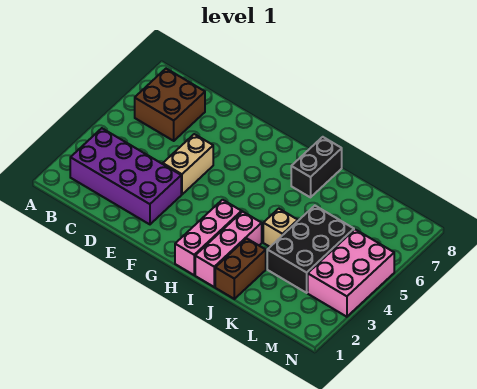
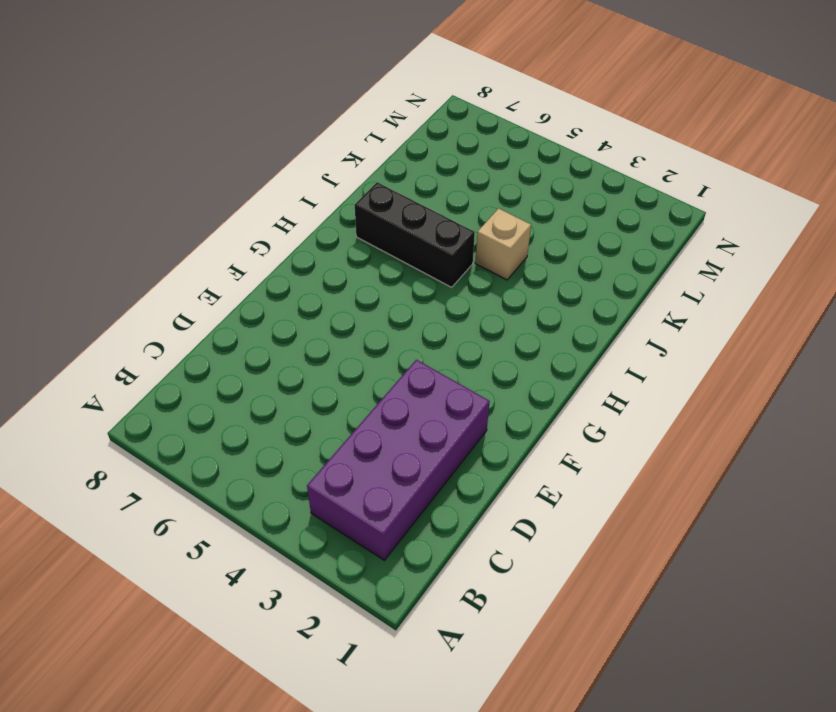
black 1x3 brick [355,182,475,287] -> black 1x2 brick [291,137,342,197]
none -> brown 2x2 brick [135,69,205,141]
none -> tan 1x2 brick [163,134,213,195]

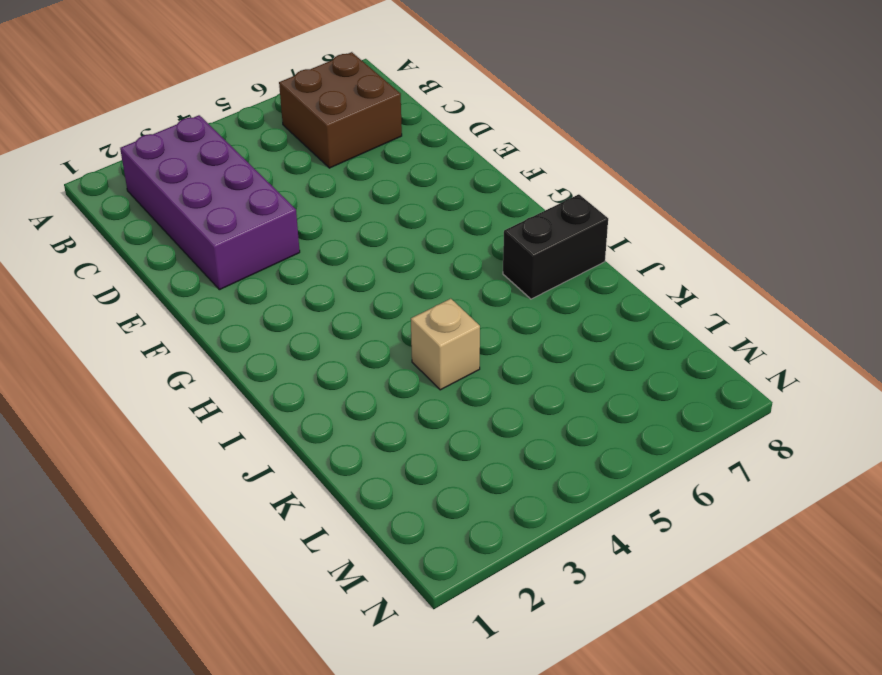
none -> tan 1x2 brick [163,134,213,195]
none -> pink 1x3 brick [175,200,242,275]

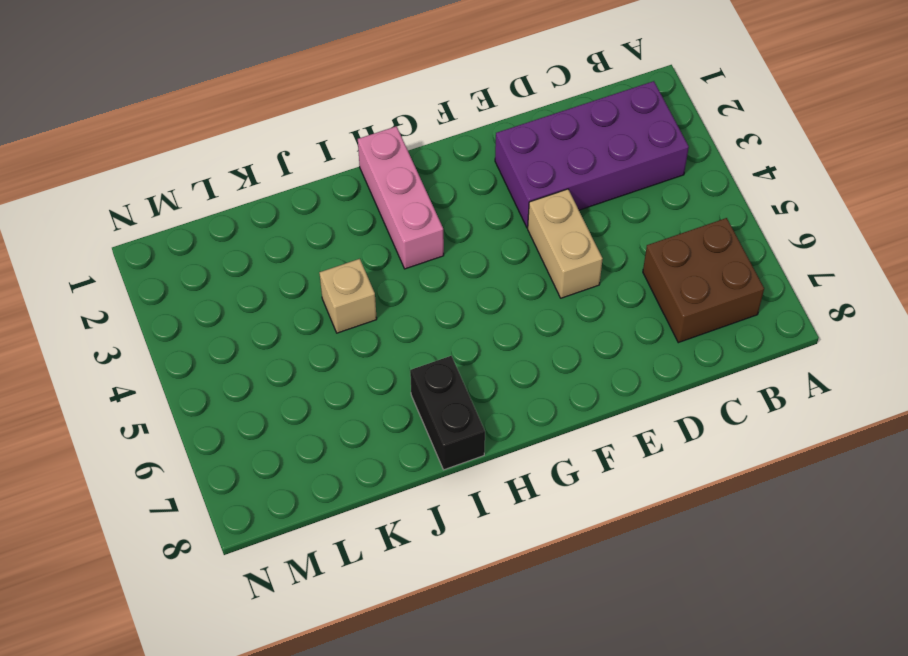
none -> pink 1x3 brick [195,212,262,287]
none -> brown 1x2 brick [215,238,266,299]

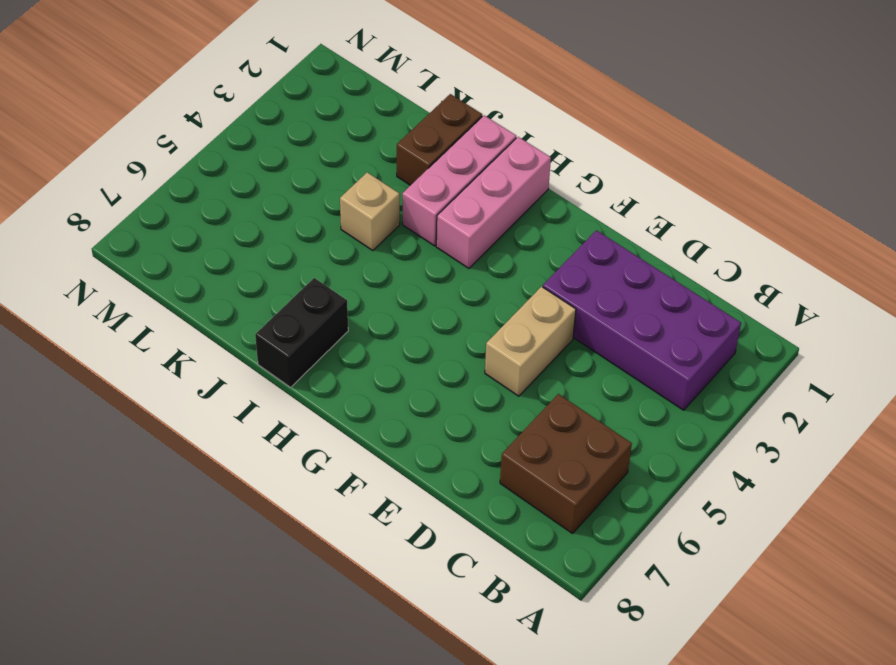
none -> black 2x3 brick [267,206,354,293]
none -> pink 2x3 brick [308,229,394,317]

